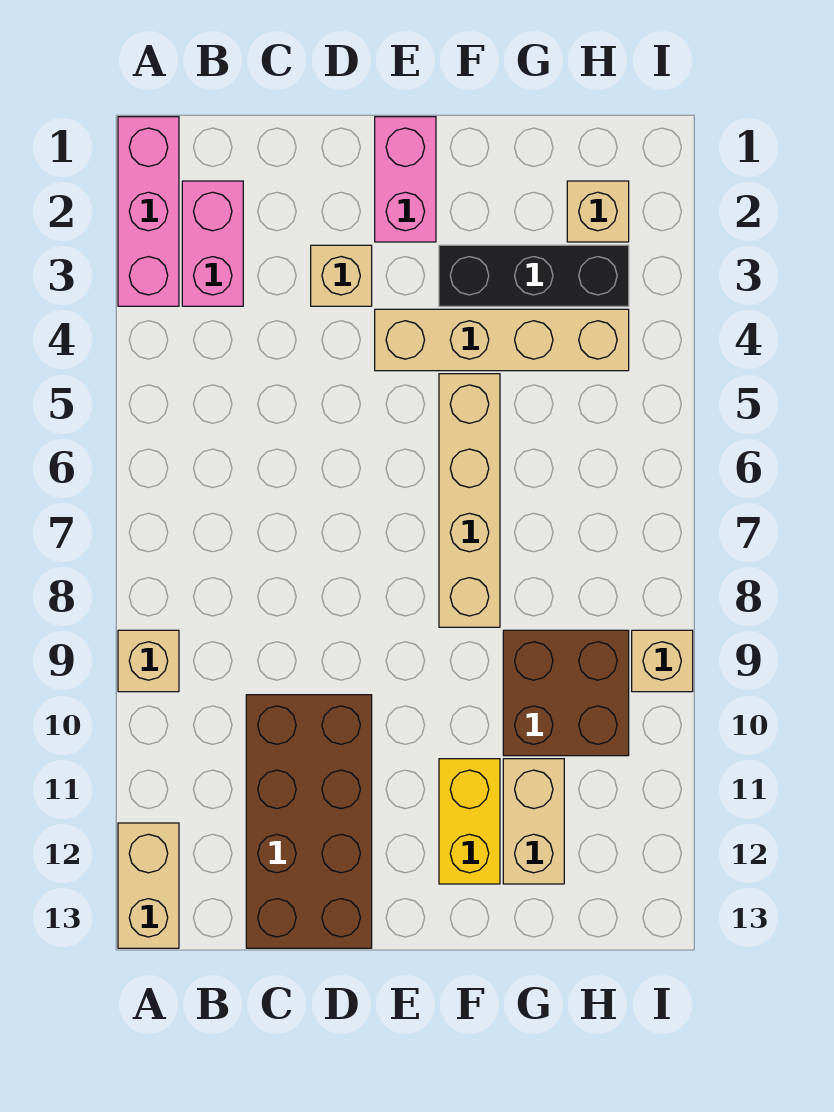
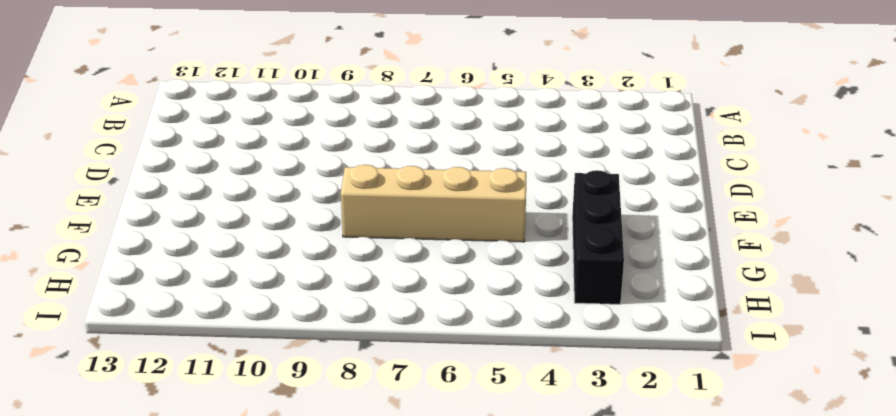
none -> pink 1x3 brick [118,117,179,306]
none -> tan 1x1 brick [118,630,179,692]
none -> tan 1x2 brick [118,823,179,948]

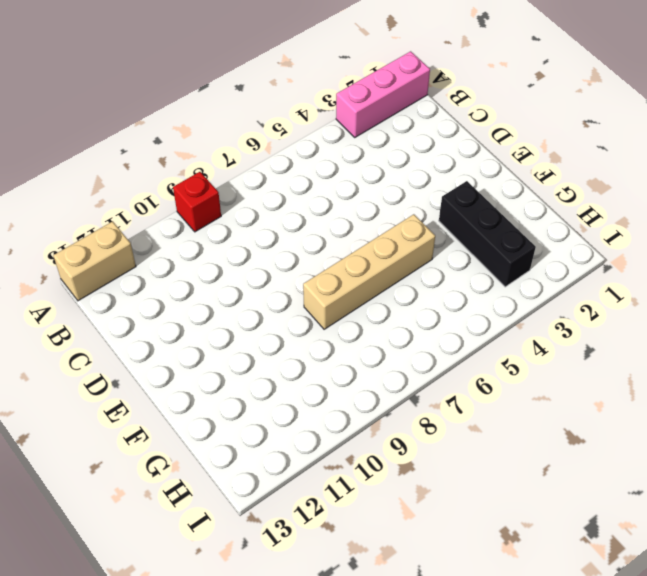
red 1x1 brick [173,172,221,232] -> tan 1x1 brick [118,630,179,692]
none -> pink 1x2 brick [182,181,243,306]
none -> brown 2x4 brick [246,695,372,948]
none -> tan 1x1 brick [311,245,372,306]

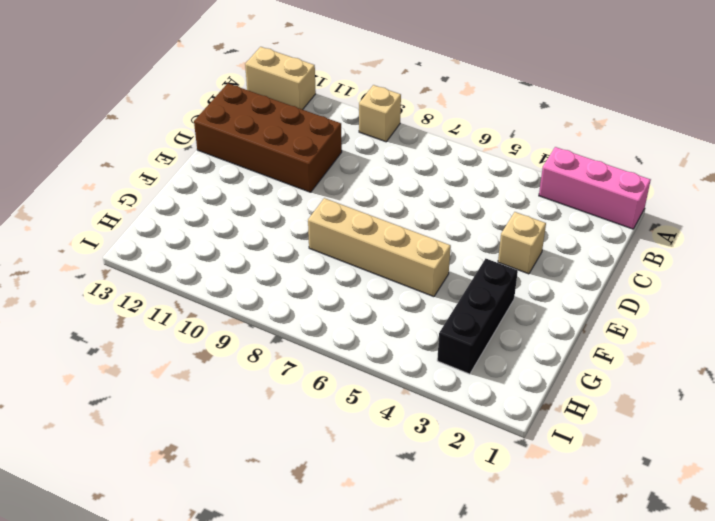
none -> pink 1x2 brick [182,181,243,306]
none -> pink 1x2 brick [375,117,436,242]
none -> tan 1x4 brick [375,309,629,371]

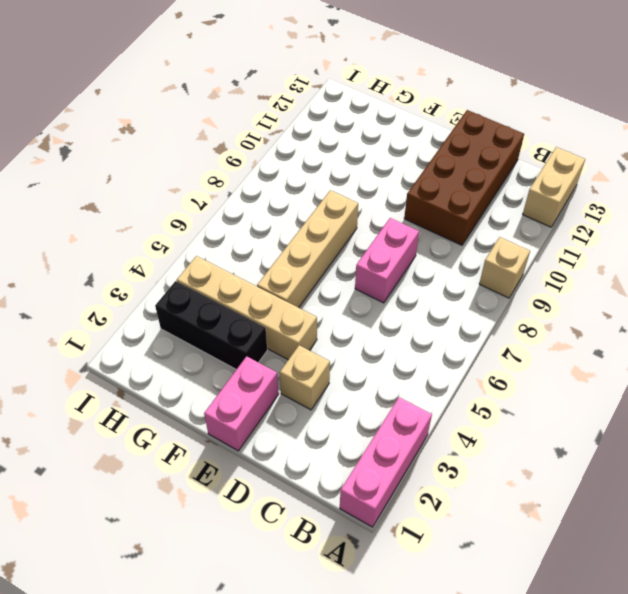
pink 1x2 brick [355,218,419,303] -> pink 1x2 brick moved to [182,181,243,306]
none -> yellow 1x2 brick [439,759,500,884]
none -> brown 2x2 brick [503,630,629,756]
none -> tan 1x2 brick [503,759,564,884]

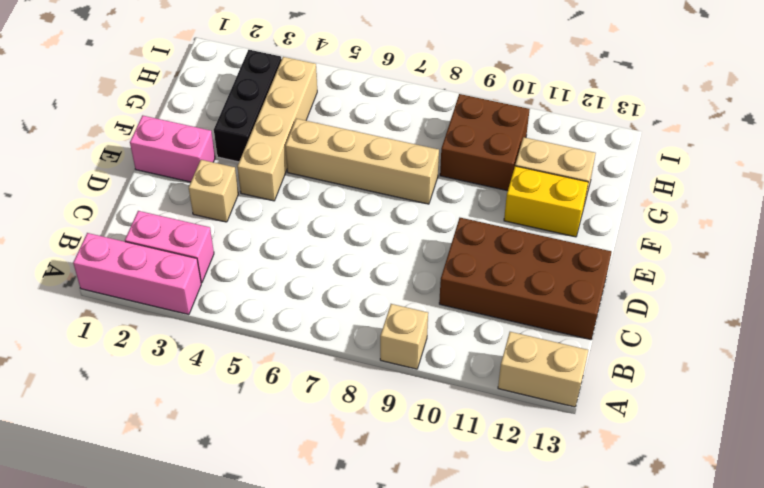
none -> tan 1x1 brick [567,181,629,242]
none -> tan 1x1 brick [632,630,693,692]

